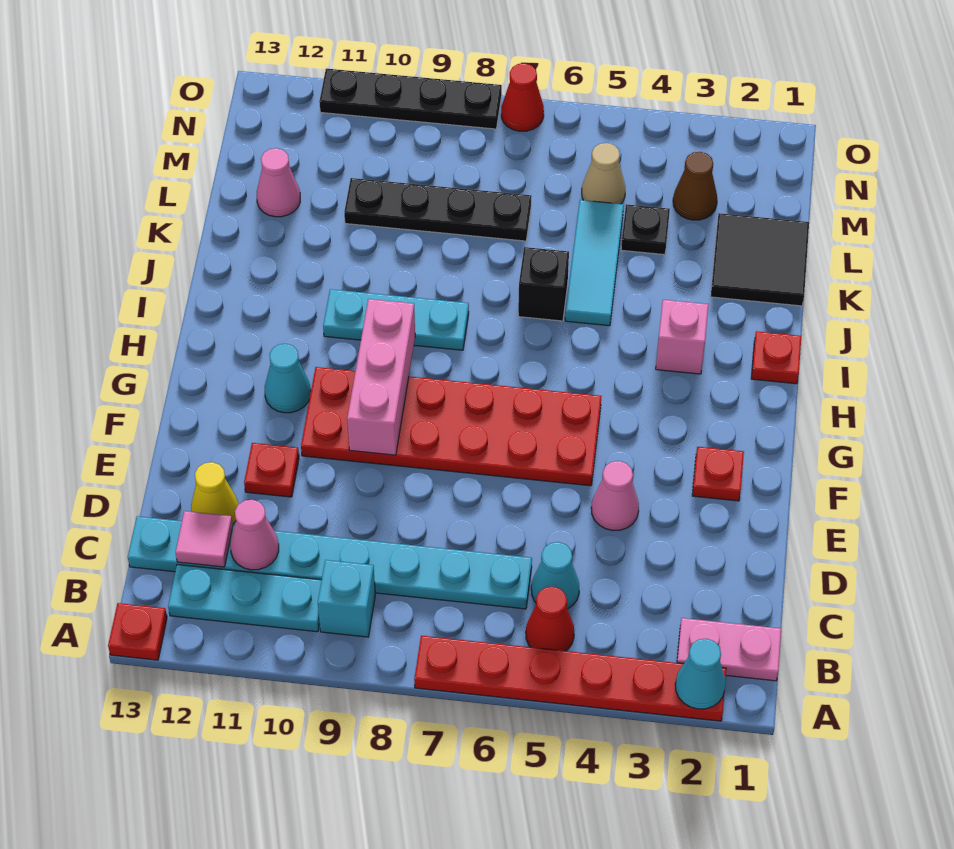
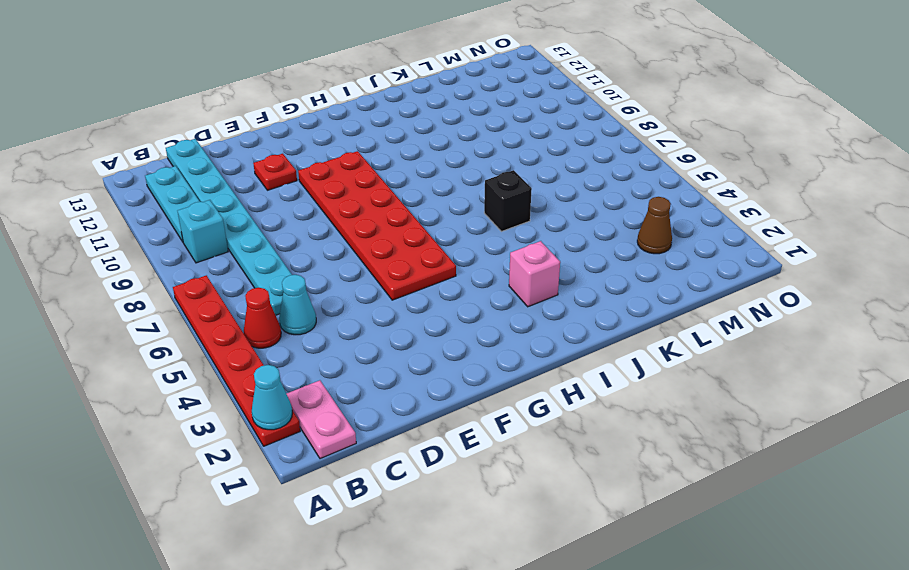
none -> red 1x1 plate [108,603,167,660]
none -> yellow 1x1 cone [191,462,238,524]
none -> pink 1x1 cone [591,461,639,530]
none -> red 1x1 plate [692,447,744,501]

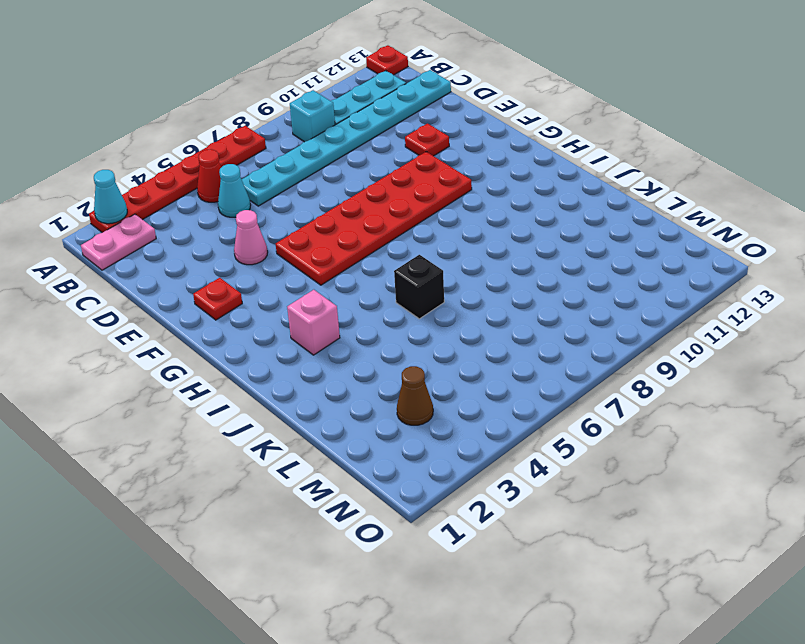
none -> yellow 1x1 cone [191,462,238,524]
none -> cyan 1x1 cone [265,344,311,413]
none -> red 1x1 plate [751,331,801,384]
none -> cyan 1x3 plate [323,289,469,350]

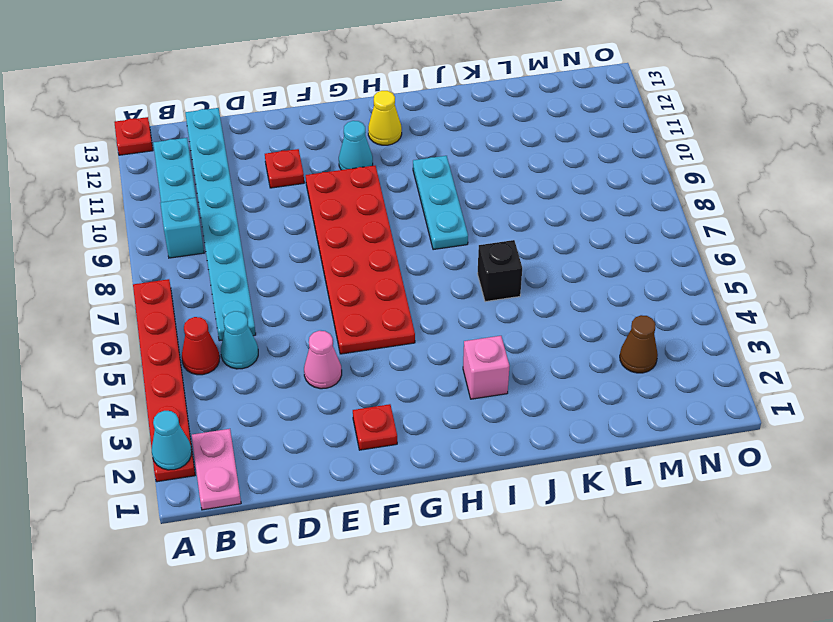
yellow 1x1 cone [368,91,402,145] -> yellow 1x1 cone moved to [191,462,238,524]
none -> red 1x1 plate [751,331,801,384]
none -> cyan 1x3 tile [565,200,624,326]
none -> black 2x2 tile [711,213,809,306]
none -> black 1x1 plate [621,204,670,255]

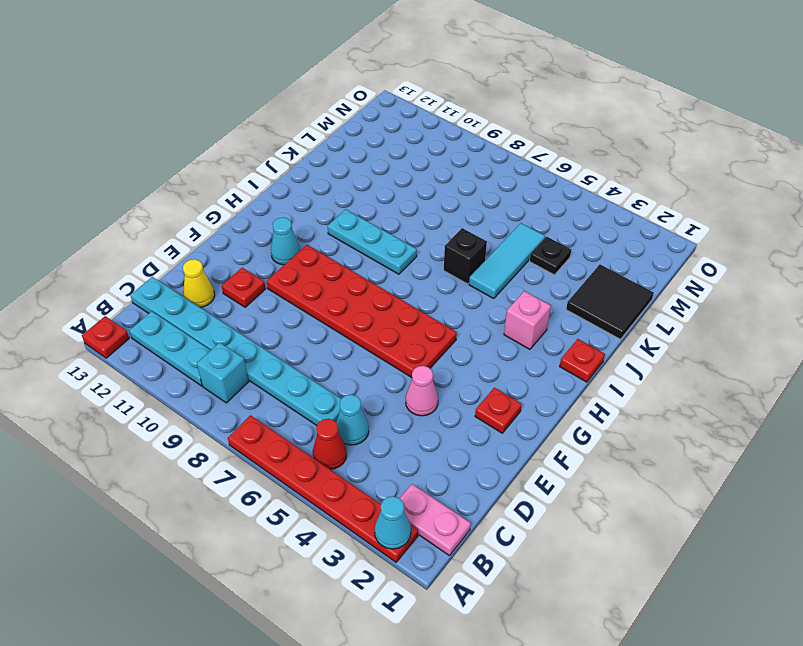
none -> black 1x4 plate [344,178,532,241]
none -> pink 1x1 cone [257,148,300,217]
none -> brown 1x1 cone [673,152,717,220]
none -> tan 1x1 cone [582,143,625,204]

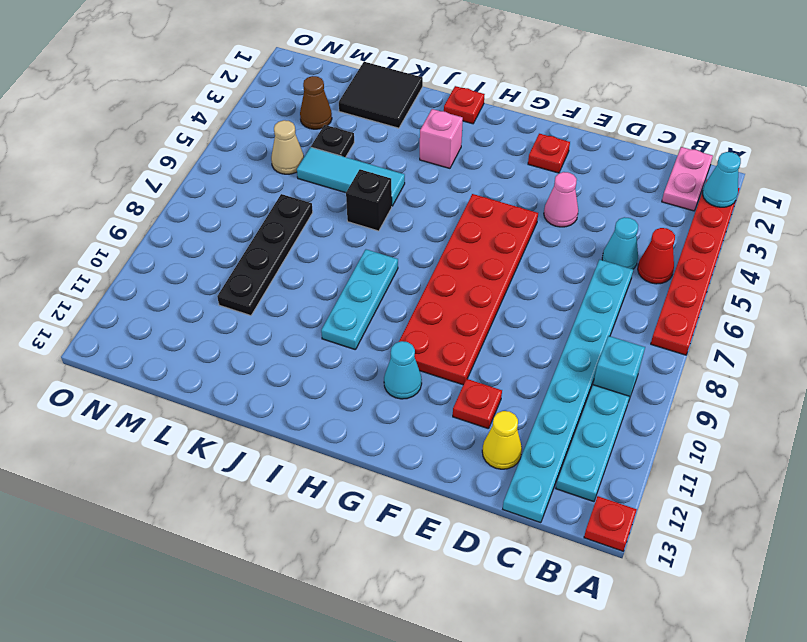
none -> pink 1x1 cone [257,148,300,217]
none -> red 1x1 cone [501,63,544,131]
none -> black 1x4 plate [319,69,502,129]
none -> pink 1x1 cone [230,500,279,570]

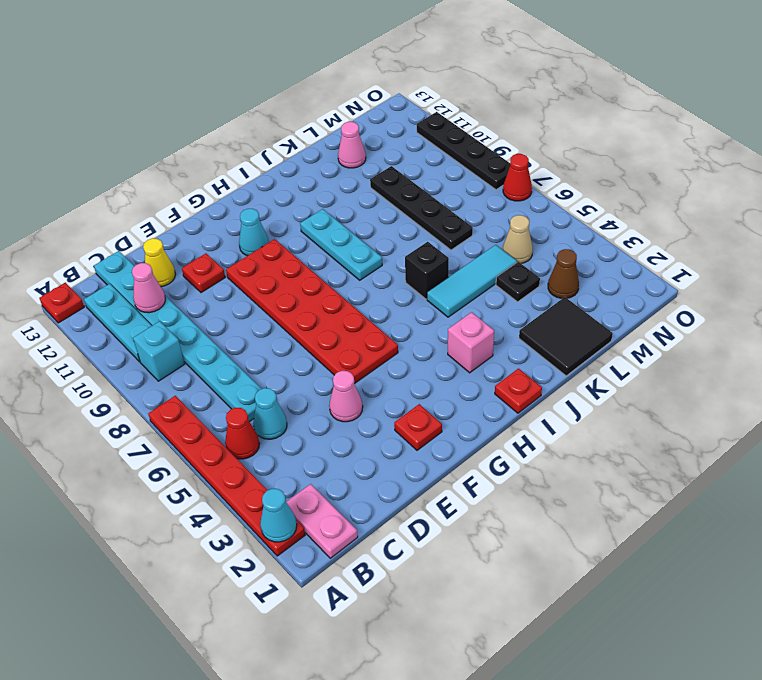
none -> pink 1x1 tile [176,511,233,567]
none -> pink 1x3 brick [347,299,415,455]

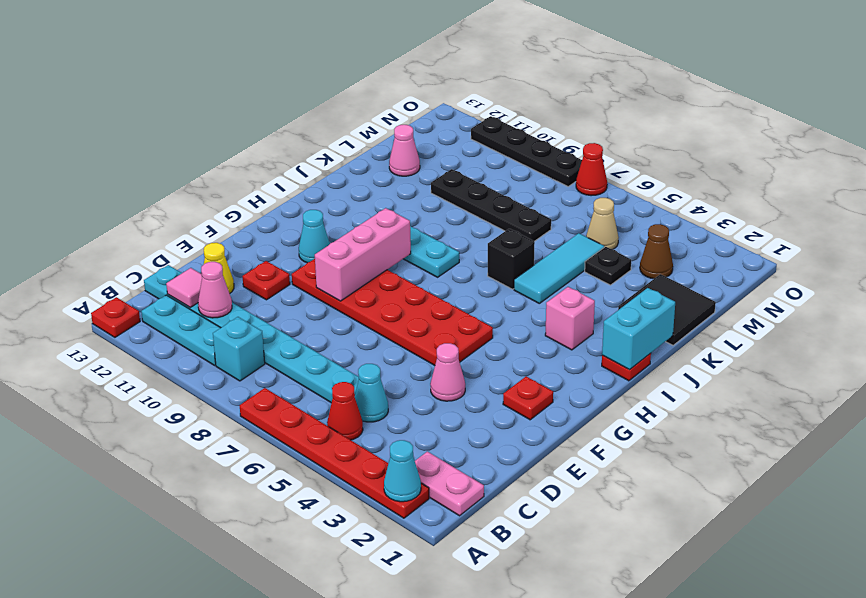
cyan 1x2 brick [602,288,675,370] -> none

